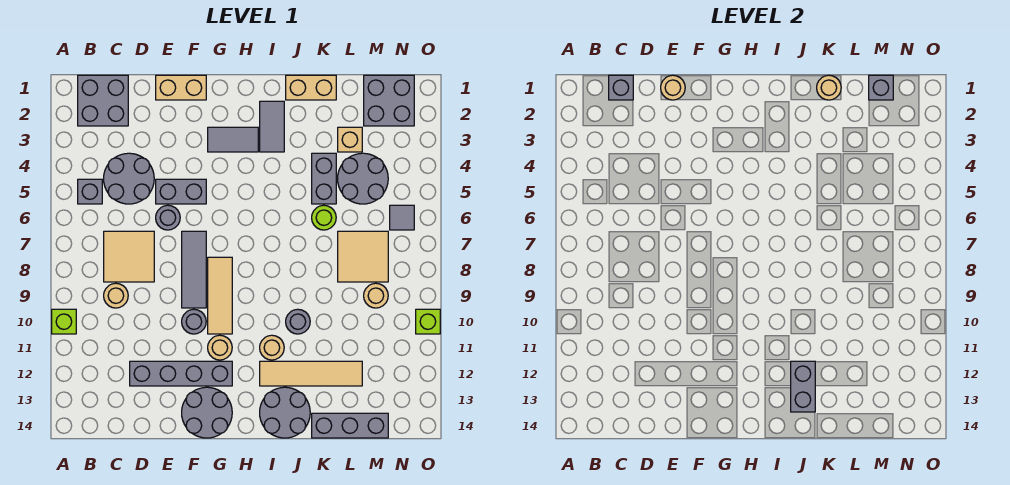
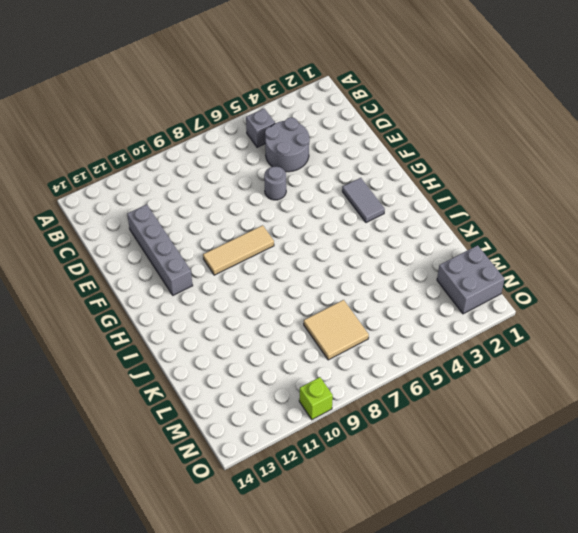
none -> lime 1x1 brick [52,309,76,334]
none -> grey 2x2 brick [78,75,128,126]
none -> tan 2x2 tile [104,231,154,282]
none -> tan 1x1 round brick [104,283,128,308]

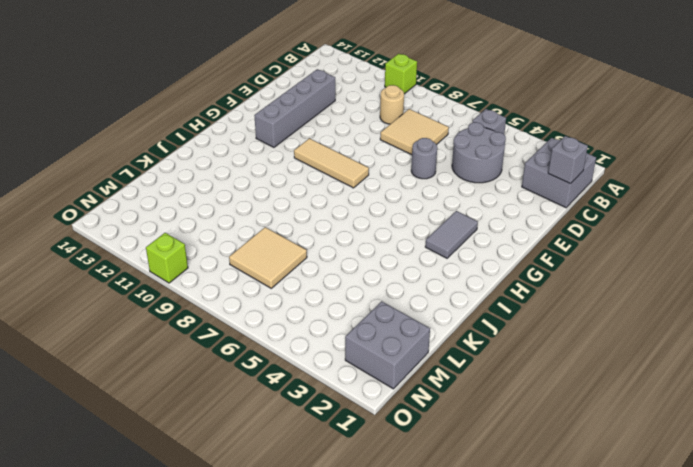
none -> tan 1x2 brick [156,75,206,100]
none -> grey 1x2 brick [156,179,206,204]
none -> grey 1x3 tile [182,231,206,308]
none -> grey 1x1 round brick [182,309,206,334]

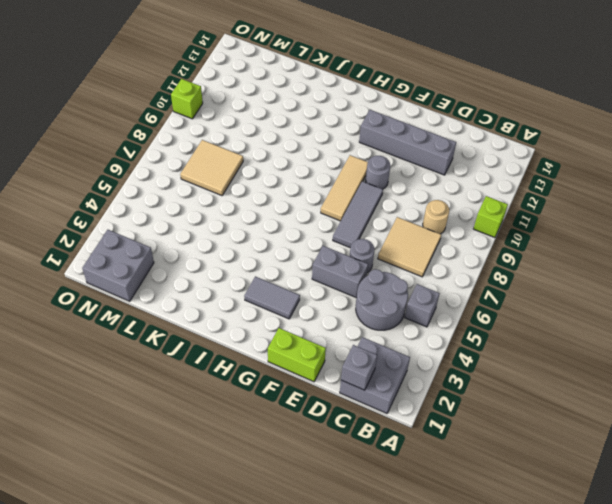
lime 1x2 brick [268,328,326,382] -> tan 1x2 brick [156,75,206,100]
none -> grey 2x2 round brick [182,387,232,438]
none -> tan 1x1 round brick [208,335,232,360]
none -> grey 1x2 tile [260,101,284,152]
none -> tan 1x1 round brick [260,335,284,360]

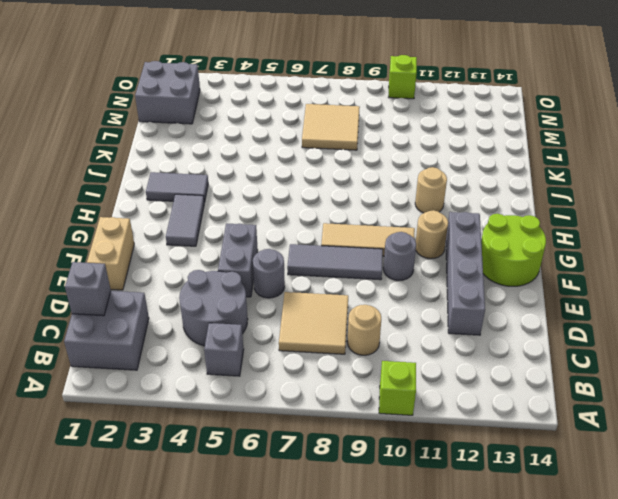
lime 2x2 round brick [481,214,546,286] -> grey 2x2 round brick [182,387,232,438]
none -> tan 1x4 tile [260,361,362,386]
none -> grey 2x2 round brick [260,387,310,438]
none -> tan 1x2 brick [286,75,336,100]
none -> grey 1x1 round brick [286,309,310,334]

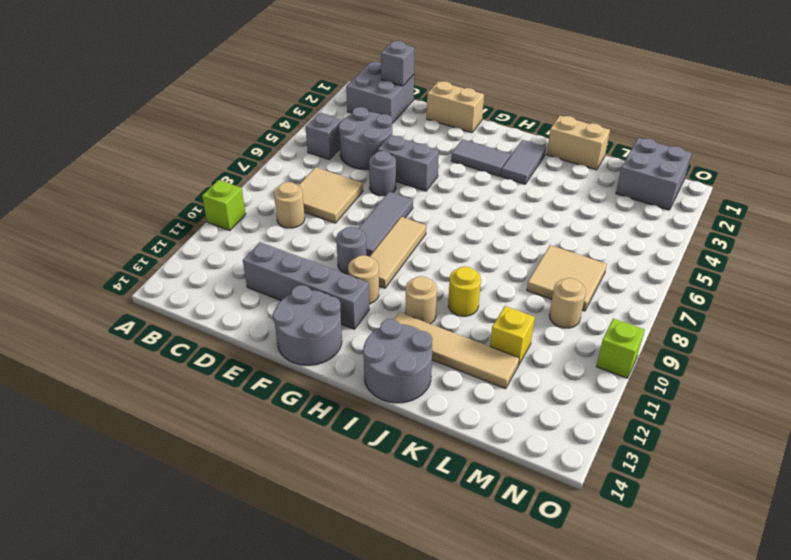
yellow 1x1 round brick [448,267,481,316] -> grey 1x1 round brick [286,309,310,334]
yellow 1x1 brick [490,306,535,365] -> none
none -> grey 1x2 brick [312,153,336,204]
none -> lime 1x1 round brick [312,205,336,230]
none -> grey 1x3 brick [312,413,388,438]
none -> tan 1x1 brick [338,127,362,152]

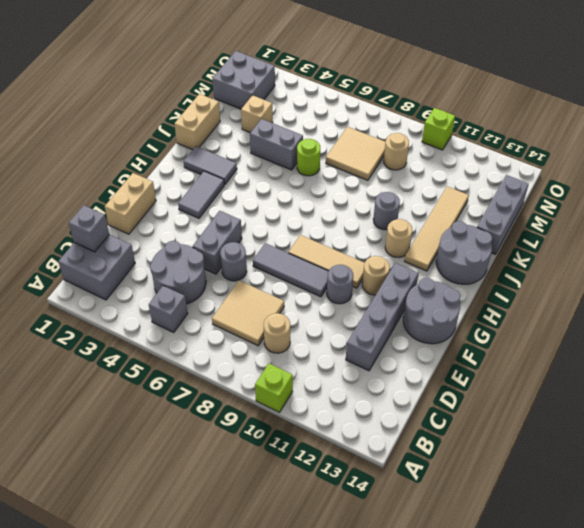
none -> grey 2x2 round brick [338,153,388,204]
none -> grey 1x1 tile [390,205,414,230]
none -> tan 1x1 round brick [661,75,685,100]
none -> grey 1x2 brick [791,361,815,412]

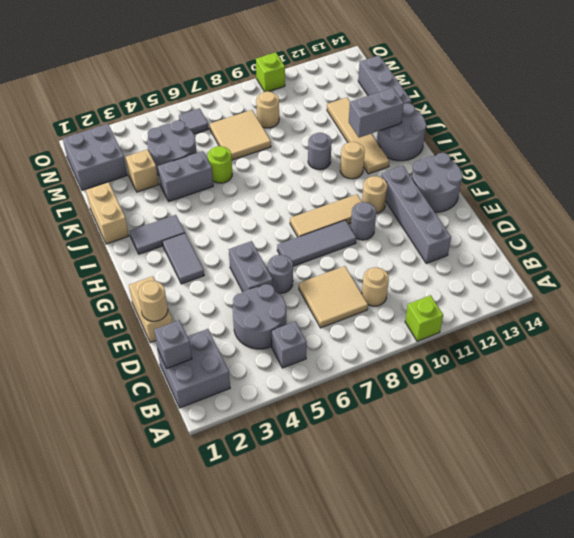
none -> tan 1x1 round brick [817,75,841,100]
none -> grey 1x1 brick [869,75,893,100]

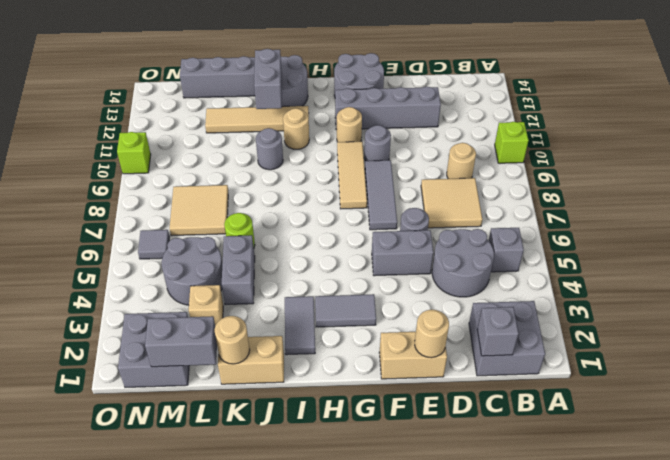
grey 1x2 brick [145,316,217,367] -> grey 1x1 brick [869,75,893,100]
none -> tan 1x1 round brick [364,283,388,308]

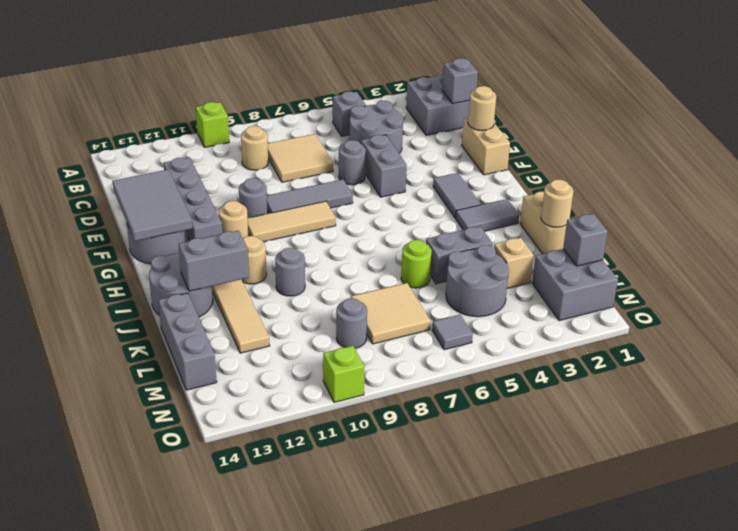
grey 2x3 tile [112,170,193,241] -> none
grey 1x1 round brick [336,298,367,348] -> tan 1x1 round brick [364,283,388,308]

